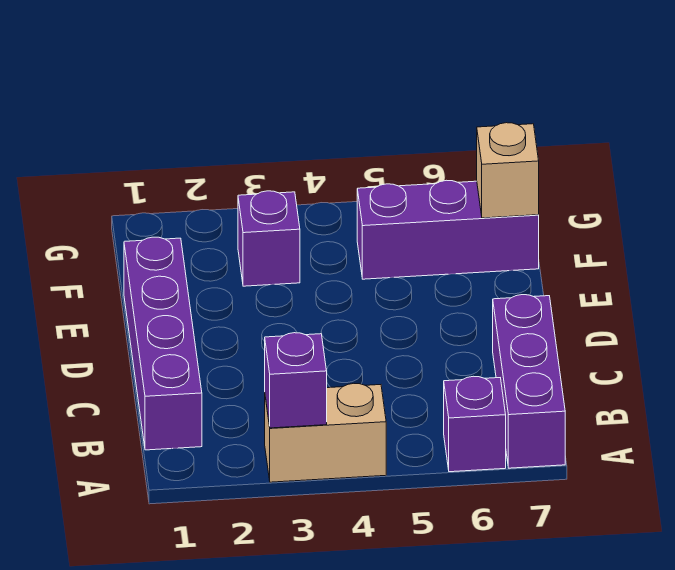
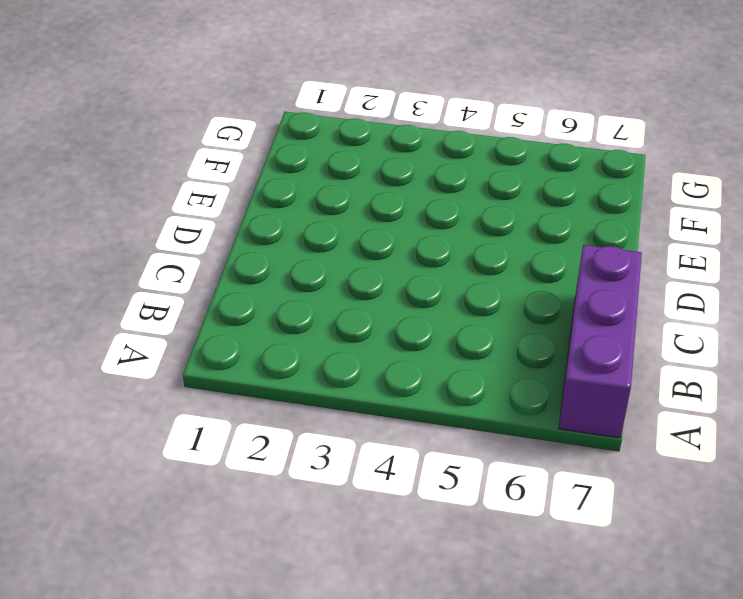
none -> tan 1x2 brick [265,384,386,482]
none -> purple 1x1 brick [444,376,506,472]

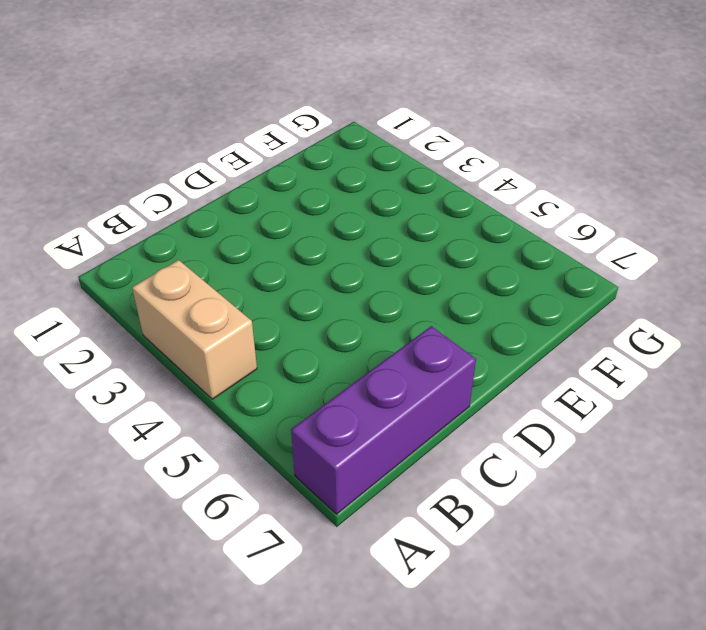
none -> purple 1x1 brick [444,376,506,472]
none -> purple 1x4 brick [124,237,202,450]

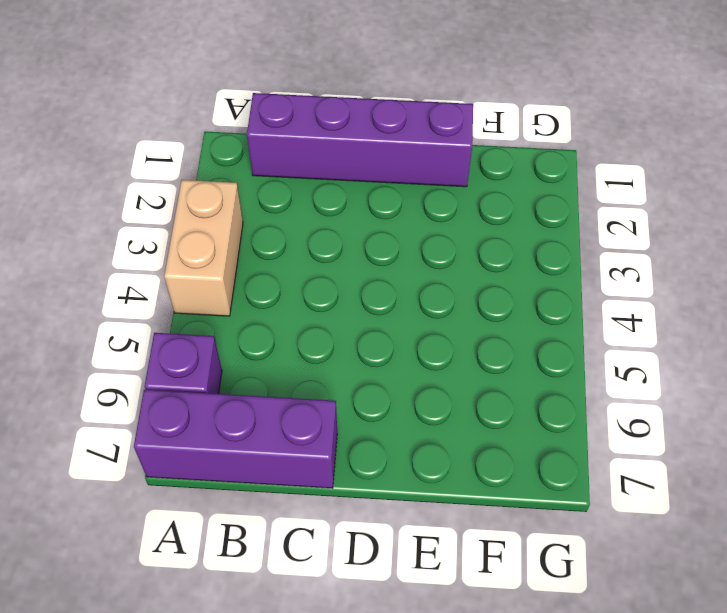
none -> purple 1x1 brick [238,191,300,286]
none -> purple 1x3 brick [357,180,539,279]

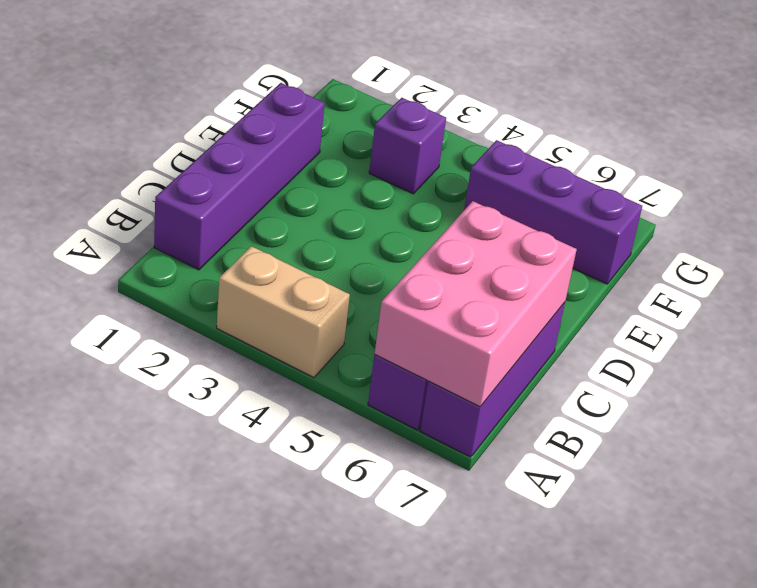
pink 2x3 brick [375,201,577,407] -> none
none -> purple 1x1 brick [265,333,327,428]
none -> tan 1x1 brick [477,123,539,218]

